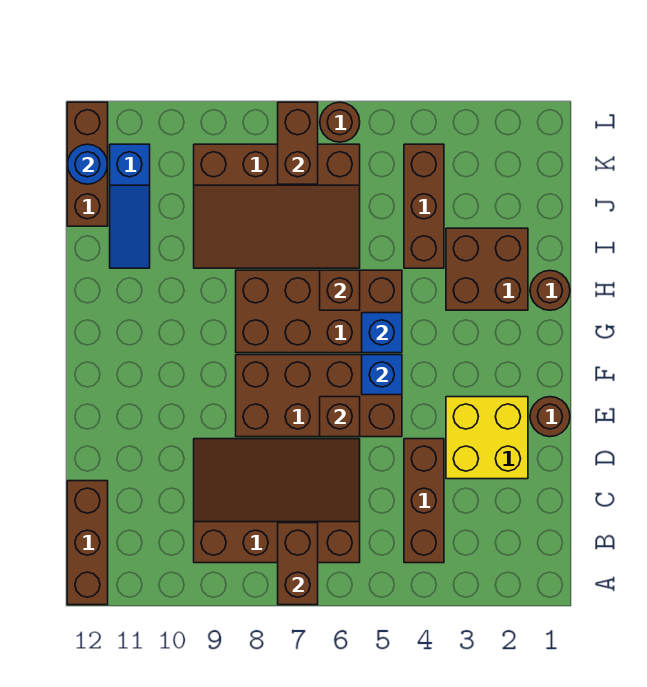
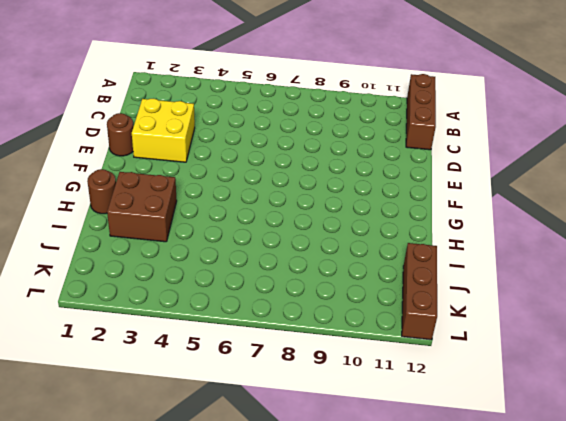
none -> brown 1x3 brick [404,439,444,563]
none -> brown 3x4 slope [194,439,360,563]
none -> brown 2x4 brick [236,355,402,437]

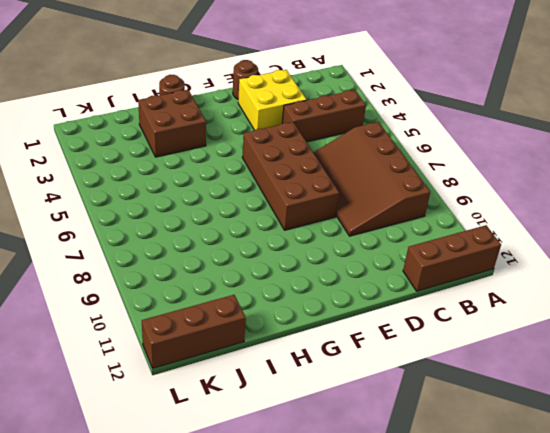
none -> brown 2x4 brick [236,270,402,353]
none -> brown 1x3 brick [404,144,444,268]
none -> brown 3x4 slope [194,144,360,268]

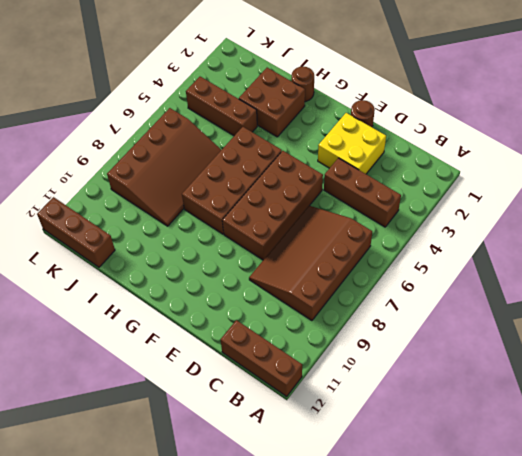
none -> blue 1x3 slope [110,144,150,268]
none -> brown 1x1 round brick [320,102,360,142]
none -> brown 1x2 brick [278,523,318,605]

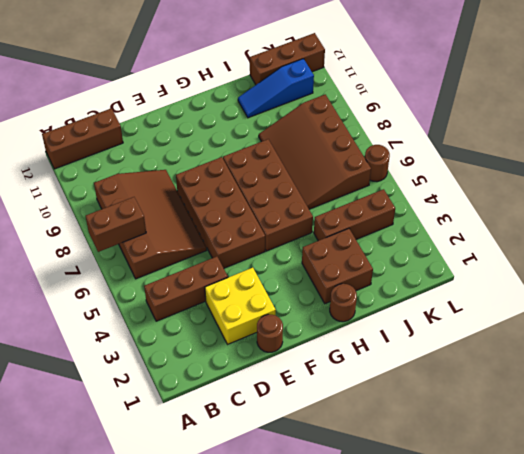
none -> brown 1x1 brick [320,397,360,437]
none -> blue 1x1 brick [362,355,402,395]
none -> blue 1x1 brick [362,313,402,353]

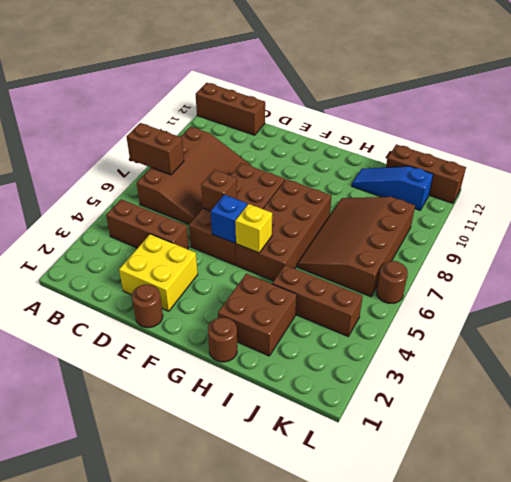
yellow 1x1 brick [235,204,272,253] -> blue 1x1 brick [362,313,402,353]
none -> brown 1x1 brick [320,270,360,310]
none -> brown 1x2 brick [278,102,318,184]
none -> blue 1x1 round brick [68,144,107,184]

